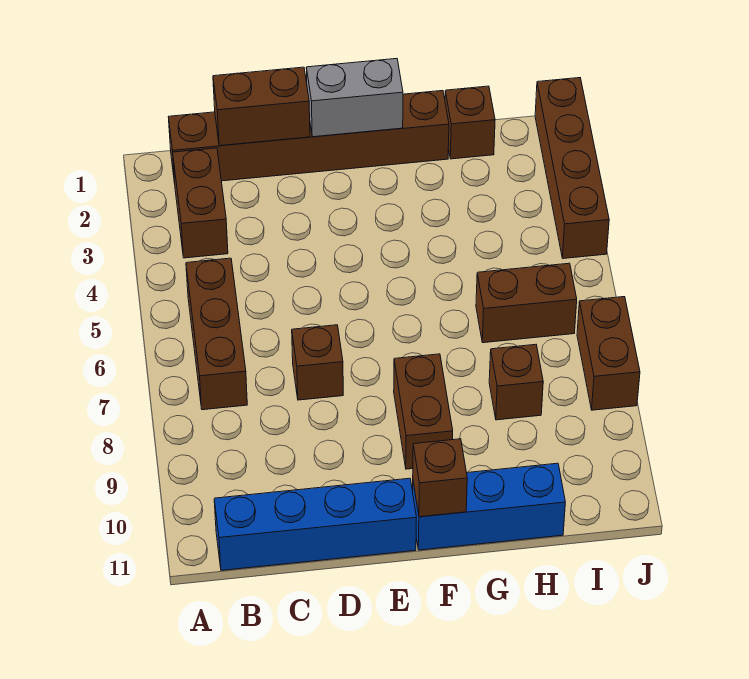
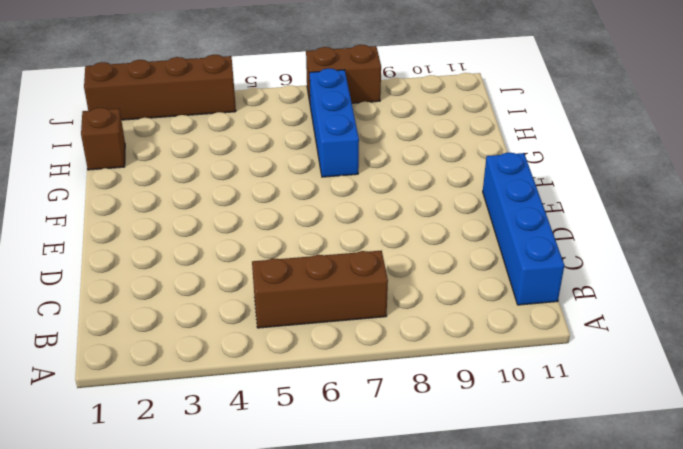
blue 1x3 brick [310,68,359,177] -> blue 1x3 brick moved to [413,463,565,550]
none -> brown 1x6 brick [169,91,449,183]
none -> brown 1x2 brick [173,148,228,258]
none -> brown 1x1 brick [292,325,343,400]

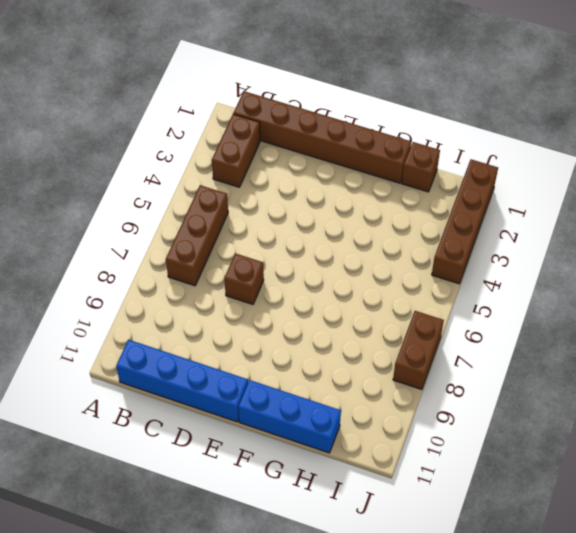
none -> brown 1x2 brick [394,354,453,469]
none -> brown 1x2 brick [476,263,577,343]
none -> brown 1x1 brick [489,344,543,420]

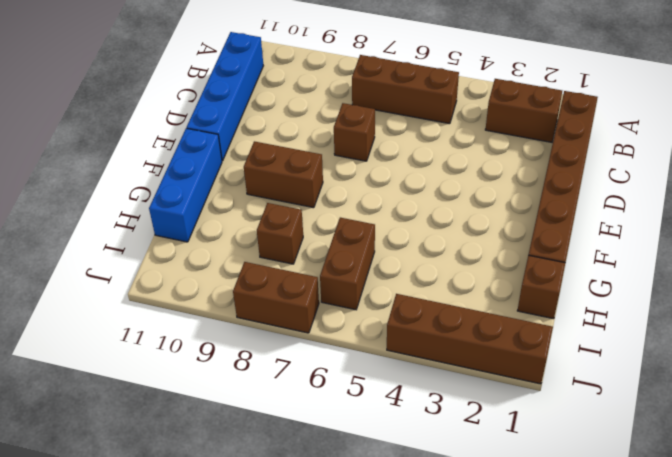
none -> brown 1x2 brick [213,67,310,146]
none -> grey 1x2 brick [306,59,403,137]
none -> brown 1x1 brick [413,439,467,517]

